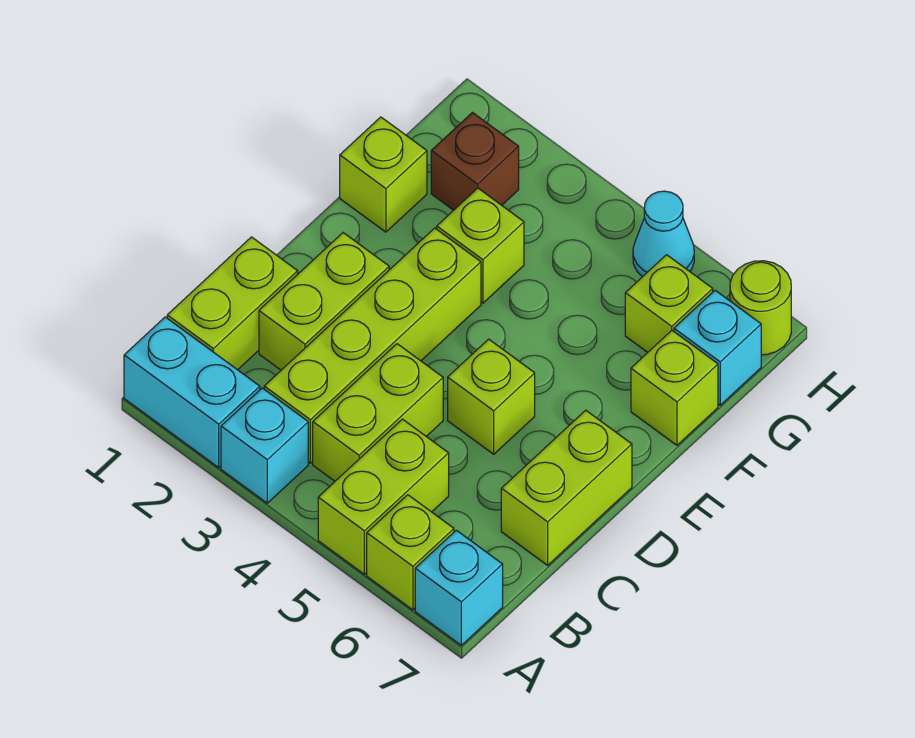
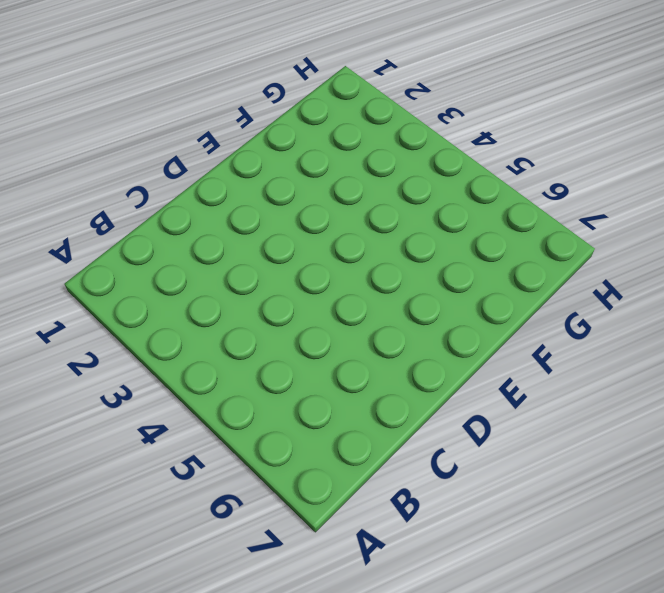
none -> cyan 1x2 brick [124,317,260,468]
none -> cyan 1x1 brick [221,388,308,503]
none -> lime 1x2 brick [318,419,449,574]

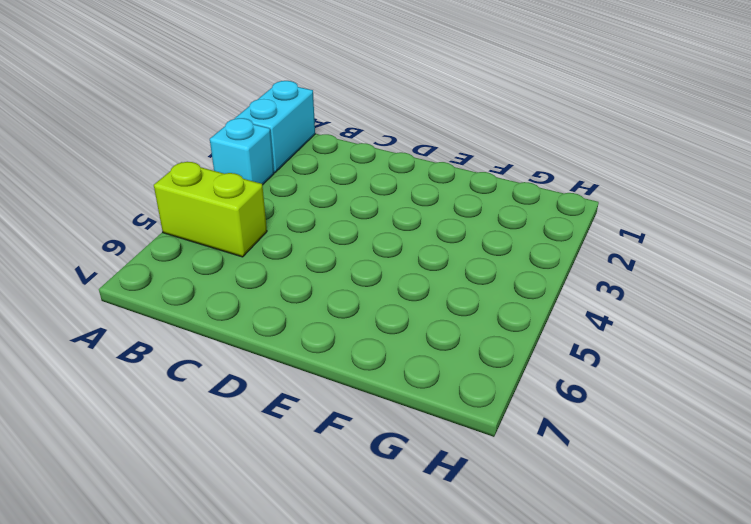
none -> lime 1x1 brick [367,495,454,610]
none -> cyan 1x1 brick [415,530,503,645]
none -> lime 1x2 brick [167,237,298,370]

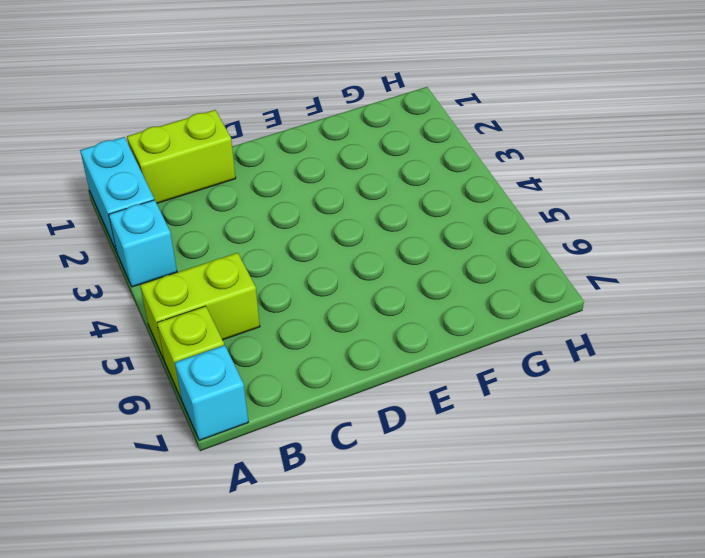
none -> lime 1x4 brick [264,228,481,463]
none -> lime 1x2 brick [313,344,443,481]
none -> lime 1x2 brick [259,233,389,370]

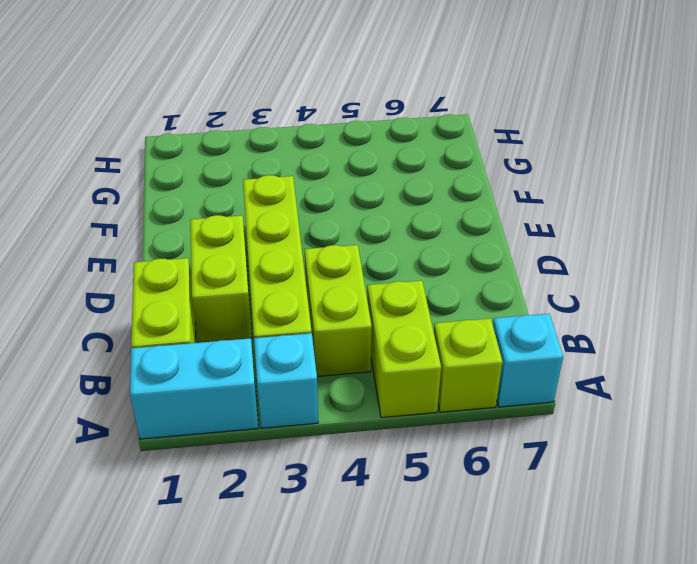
none -> lime 1x2 brick [501,410,632,565]
none -> lime 1x1 brick [448,339,535,454]
none -> lime 1x1 brick [340,117,427,232]

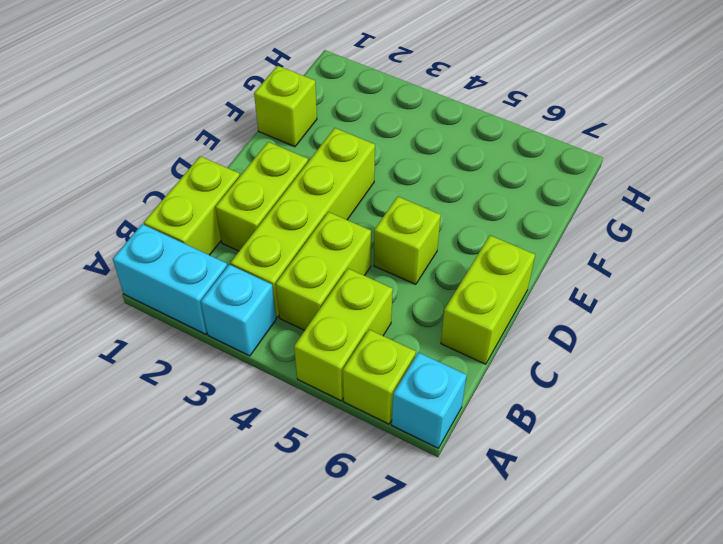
none -> lime 1x1 brick [437,188,524,303]
none -> lime 1x1 brick [631,331,718,445]
none -> brown 1x1 brick [431,113,519,210]

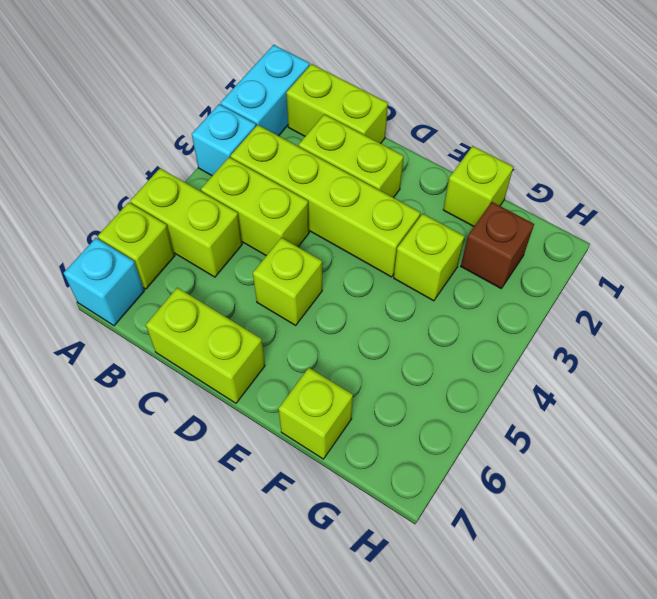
none -> lime 1x1 brick [625,255,713,352]
none -> cyan 1x1 brick [674,290,761,405]
none -> cyan 1x1 cone [633,191,694,277]

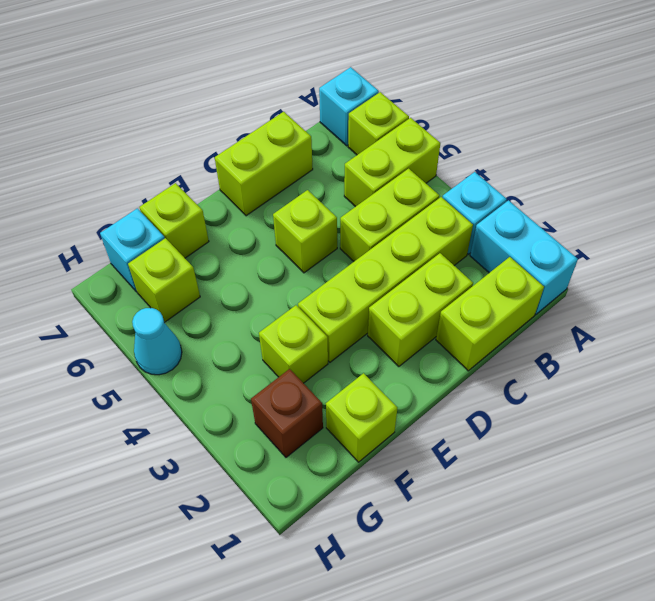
none -> lime 1x1 round brick [730,261,791,355]

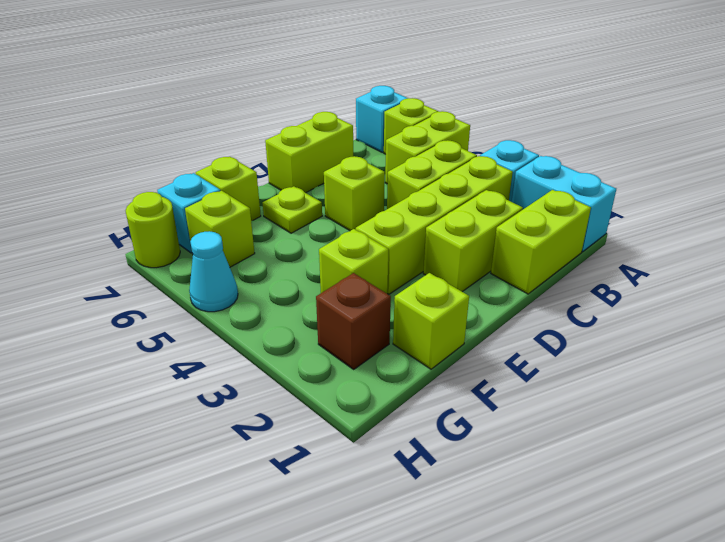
lime 1x1 plate [262,186,322,233] -> none

